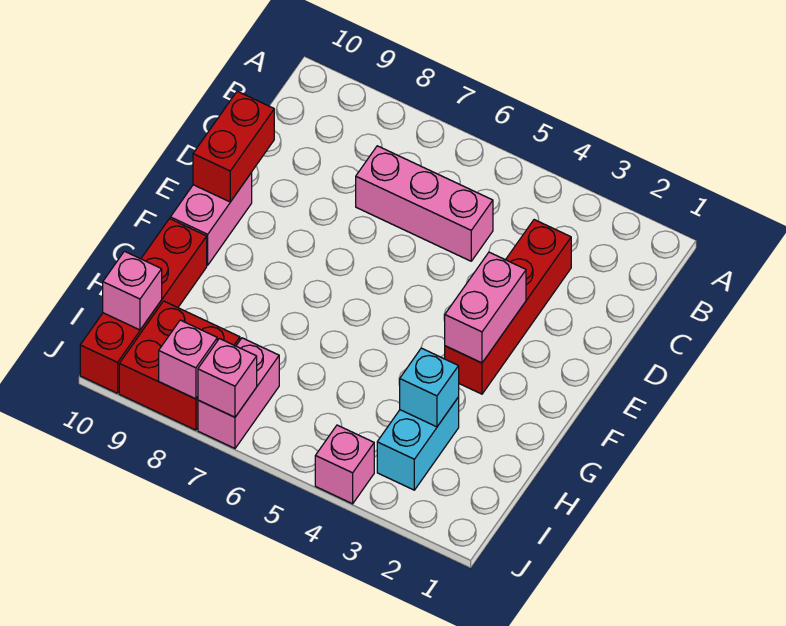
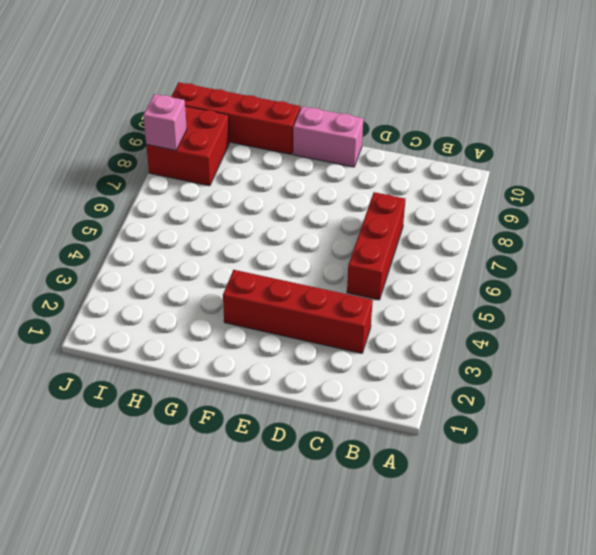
red 1x3 brick [347,192,406,300] -> pink 1x3 brick [356,146,493,261]
none -> cyan 1x2 brick [377,397,459,490]
none -> pink 1x2 brick [198,338,279,448]
none -> pink 1x1 brick [315,425,374,504]

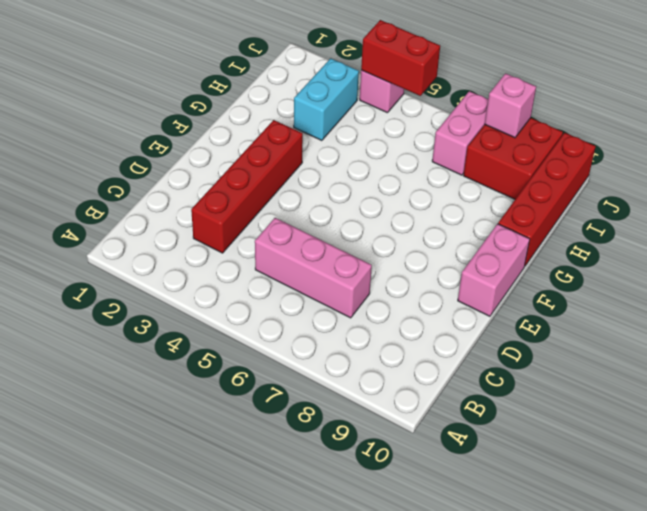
red 1x2 brick [361,20,440,96] -> red 1x2 brick turned to [193,91,274,202]
none -> pink 1x2 brick [445,252,526,363]
none -> cyan 1x1 brick [400,348,459,427]
none -> pink 1x1 brick [103,251,162,330]

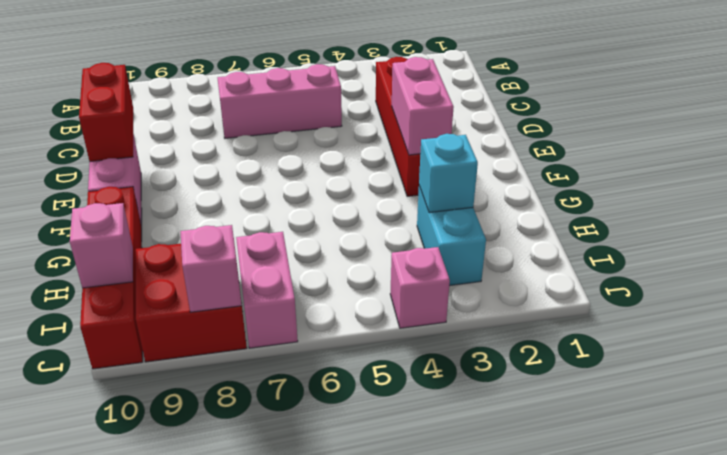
none -> pink 1x1 brick [198,339,257,417]

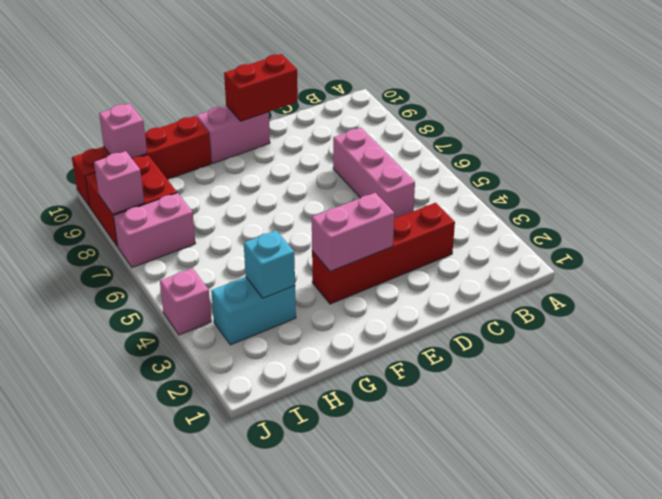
none -> pink 1x1 brick [198,339,257,417]

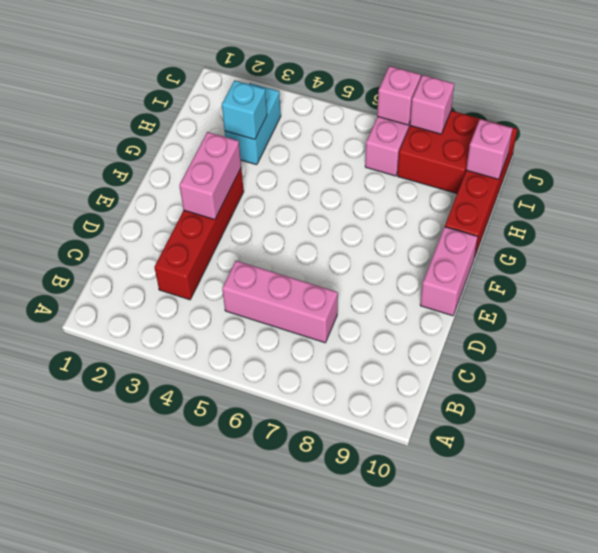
none -> pink 1x1 brick [315,425,374,504]
none -> red 1x2 brick [193,91,274,202]

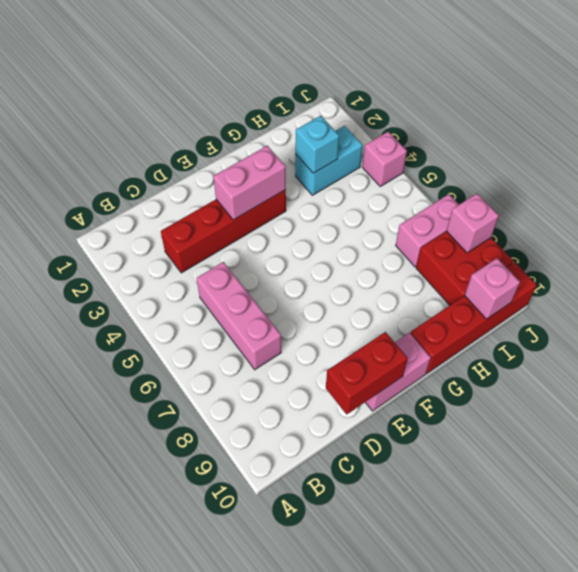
none -> pink 1x1 brick [198,339,257,417]

